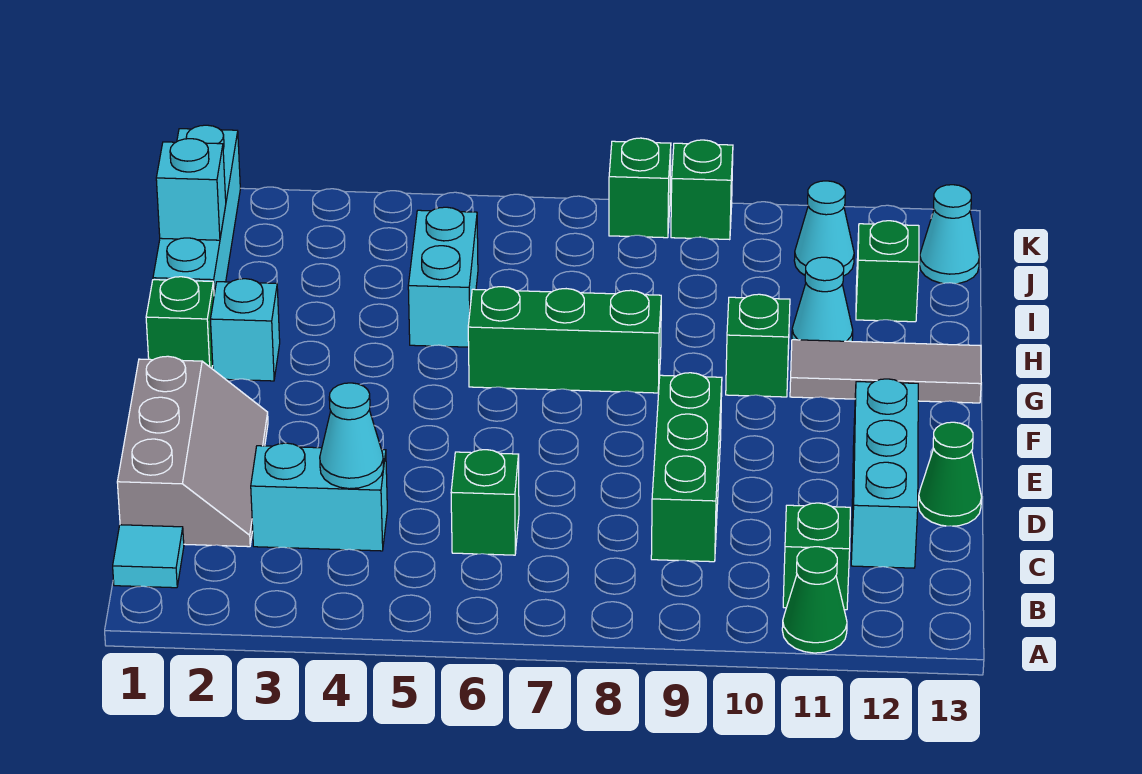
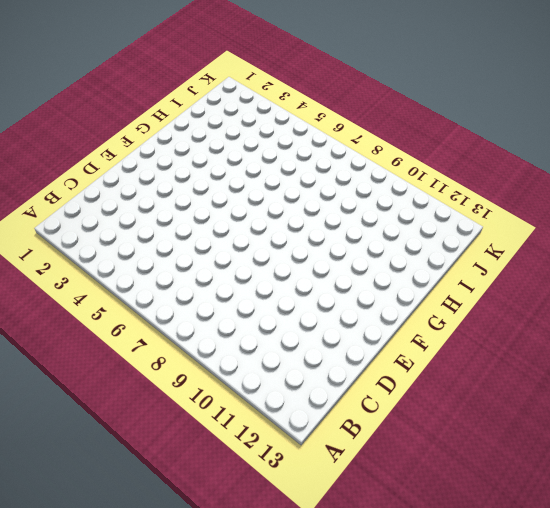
none -> green 1x1 cone [782,547,847,653]
none -> cyan 1x1 tile [113,525,184,588]
none -> green 1x1 brick [783,503,850,610]

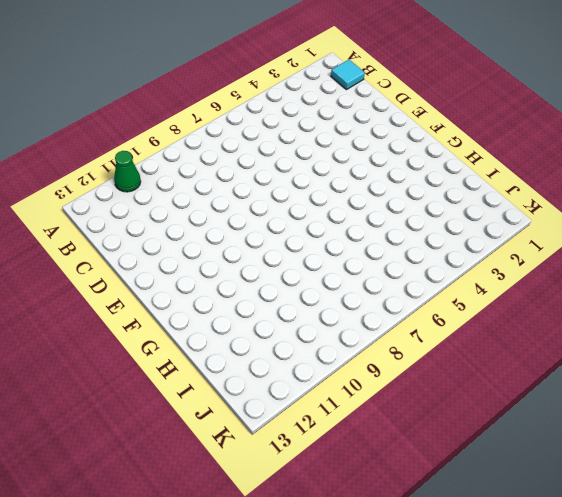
none -> green 1x1 brick [783,503,850,610]
none -> grey 2x3 slope [117,356,268,547]
none -> cyan 1x2 brick [251,443,387,551]

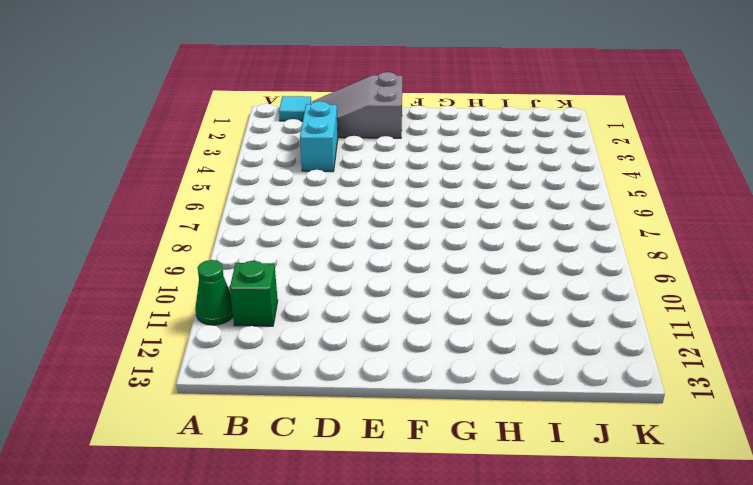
grey 2x3 slope [312,72,402,138] -> grey 2x3 slope turned to [117,356,268,547]
none -> green 1x1 brick [451,450,519,555]
none -> green 1x3 brick [651,373,722,562]
none -> cyan 1x3 brick [851,379,918,568]

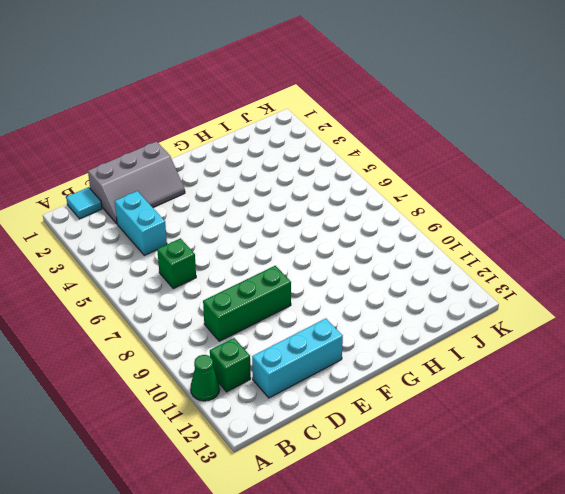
none -> green 1x1 cone [918,422,982,526]
none -> green 1x1 brick [146,277,214,368]
none -> cyan 1x1 brick [210,279,280,381]

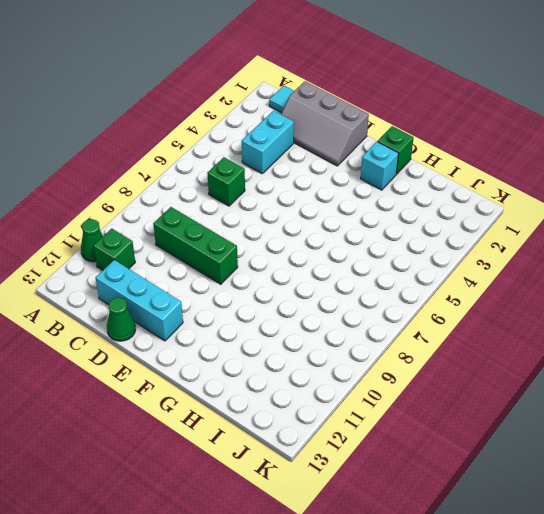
none -> green 1x3 brick [468,287,661,393]
none -> green 1x1 brick [726,294,790,397]
none -> grey 1x3 tile [790,340,981,403]

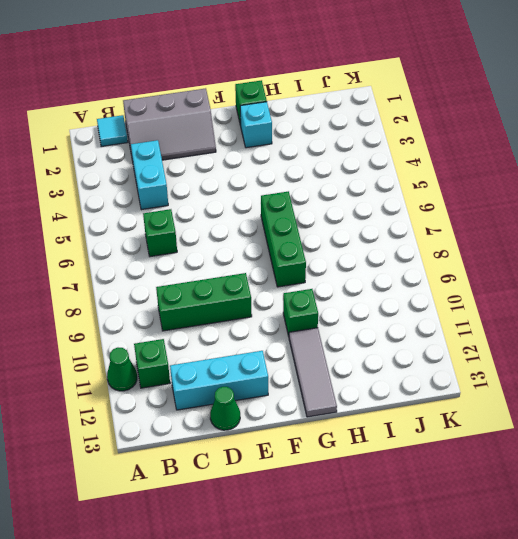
none -> cyan 1x4 brick [153,125,240,294]
none -> cyan 1x2 brick [408,207,478,347]
none -> cyan 1x1 cone [792,257,853,342]

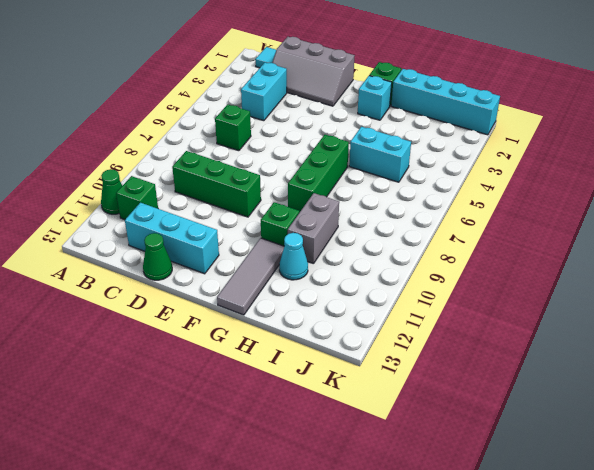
grey 1x2 brick [288,193,339,264] -> none
none -> green 1x1 brick [856,221,919,322]
none -> cyan 1x1 cone [794,181,854,276]
none -> cyan 1x1 cone [919,185,979,284]

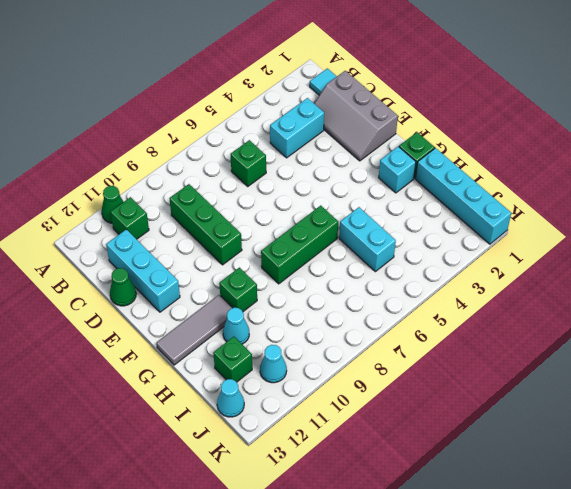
none -> green 1x1 brick [609,138,671,238]
none -> green 1x1 brick [671,140,733,240]
none -> cyan 1x1 cone [320,383,383,489]

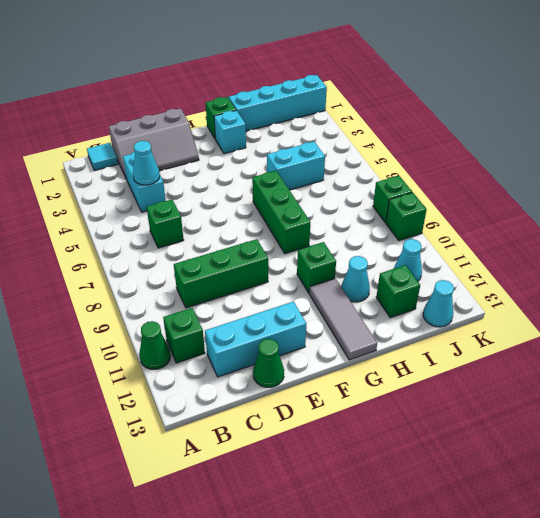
none -> cyan 1x1 brick [156,139,226,240]

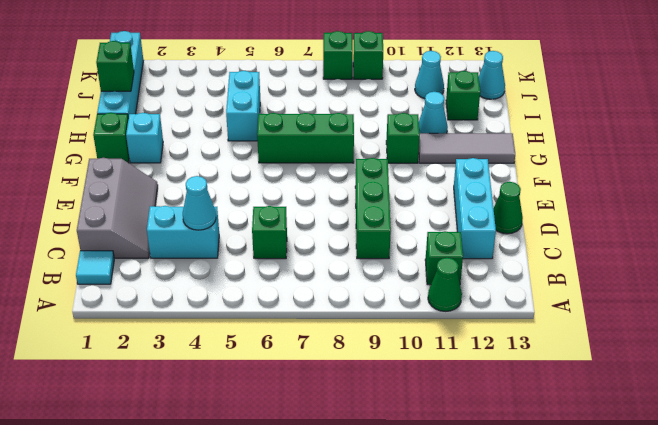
green 1x1 brick [96,41,134,91] -> cyan 1x1 brick [156,139,226,240]

